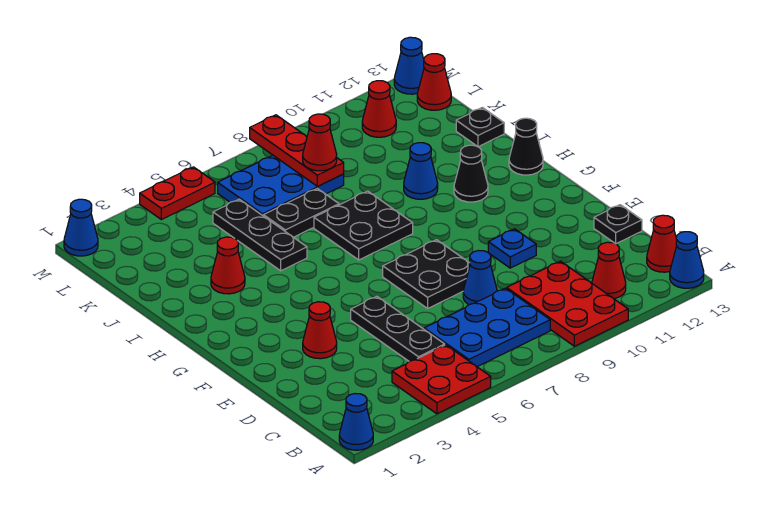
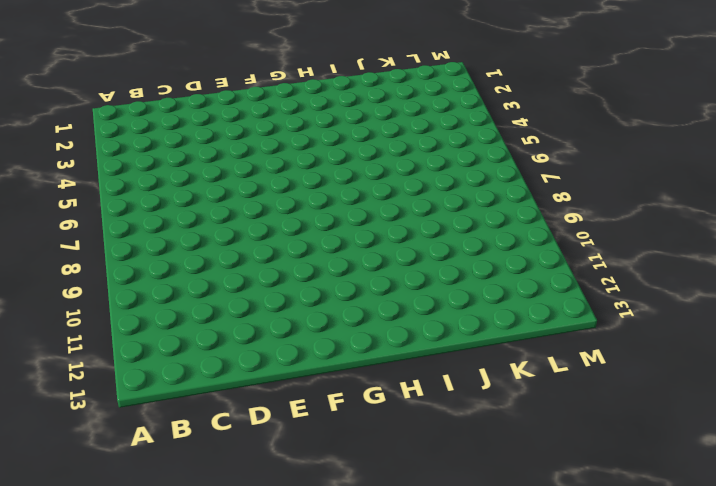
none -> blue 1x1 cone [339,394,373,450]
none -> red 2x2 plate [392,345,491,414]
none -> red 2x3 plate [507,261,628,346]

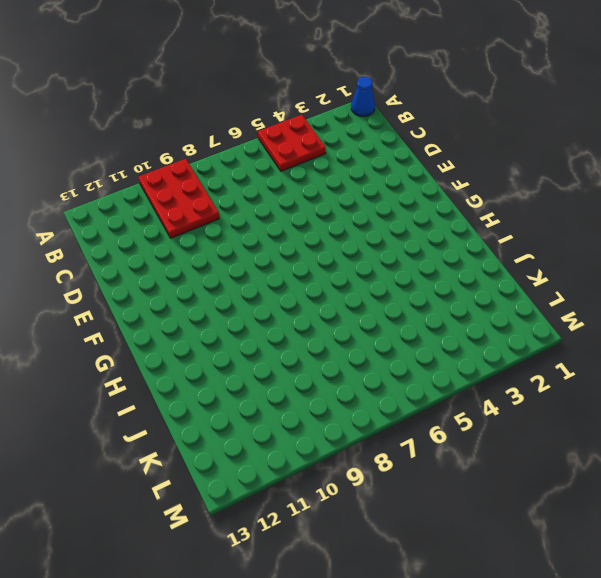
none -> blue 1x1 cone [670,232,704,288]
none -> blue 2x3 plate [424,288,550,367]
none -> red 1x1 cone [592,242,626,299]

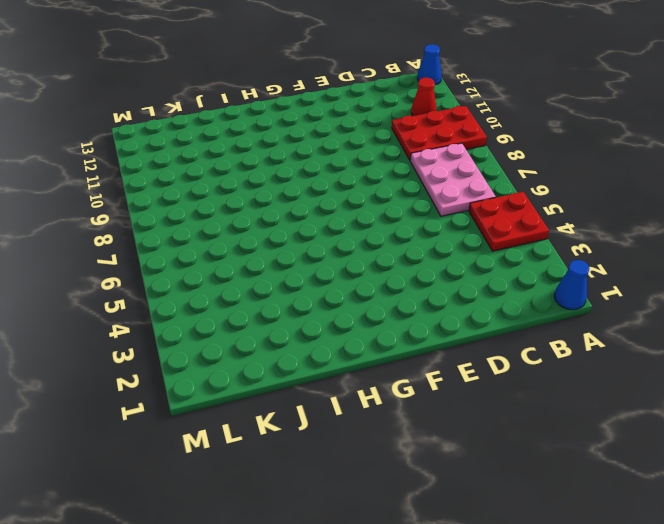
pink 2x3 plate [410,143,496,216] -> blue 2x3 plate [424,288,550,367]
none -> red 1x1 cone [647,215,676,272]
none -> black 1x3 plate [351,296,445,361]
none -> blue 1x1 cone [463,251,497,305]

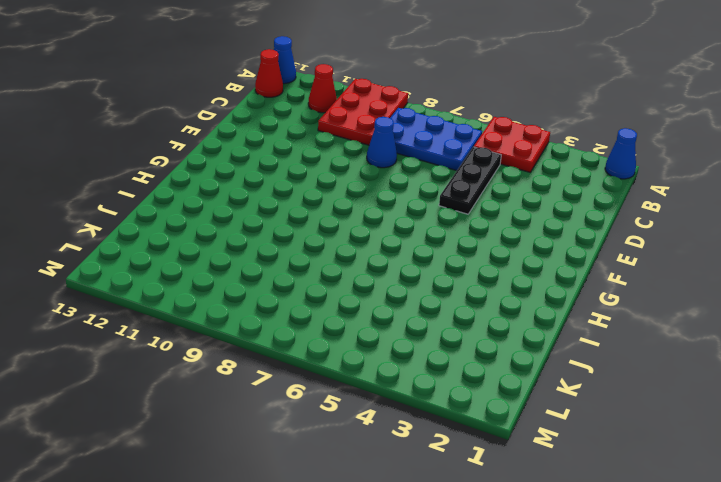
none -> black 1x1 plate [594,205,642,244]
none -> red 1x1 cone [303,302,337,359]
none -> black 2x2 plate [383,240,470,308]

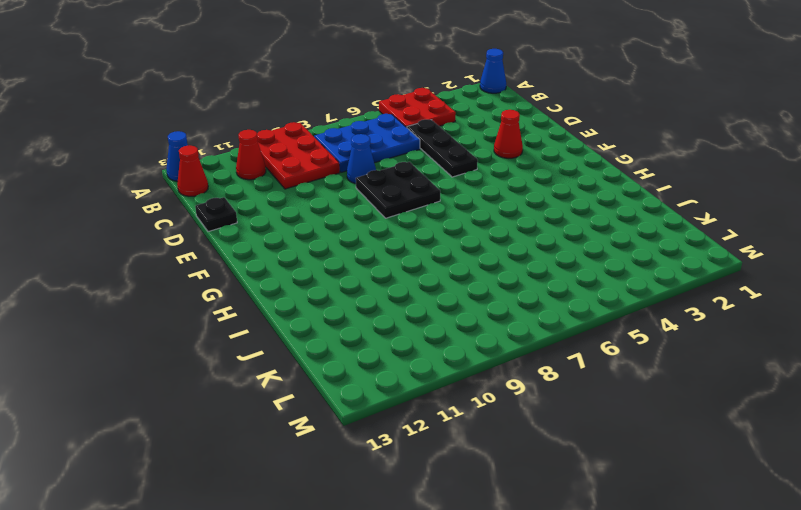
none -> blue 1x1 plate [488,229,536,268]
none -> black 2x2 plate [314,191,413,260]
none -> black 1x1 cone [454,145,488,202]

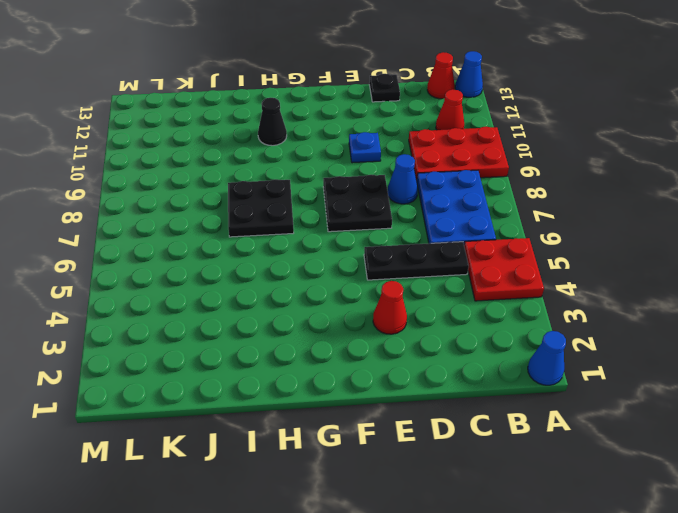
none -> black 1x1 cone [509,118,543,175]
none -> red 1x1 cone [211,237,245,294]
none -> black 1x3 plate [213,199,307,271]

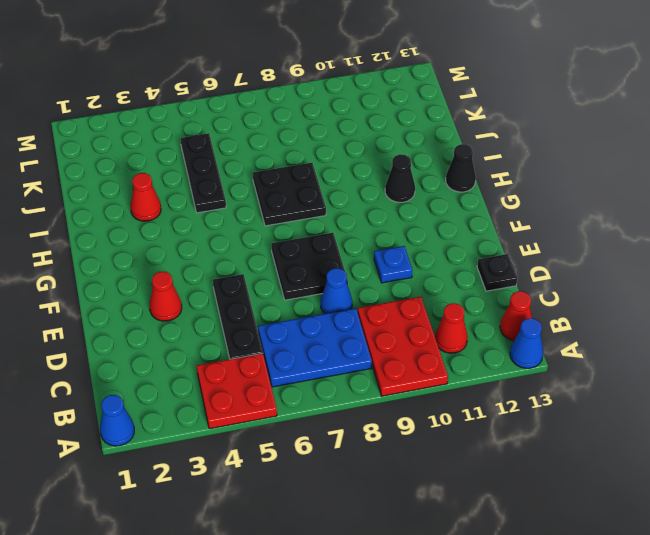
none -> blue 1x1 cone [404,143,438,199]
none -> black 1x2 plate [263,189,339,237]
none -> black 1x1 plate [456,107,504,147]

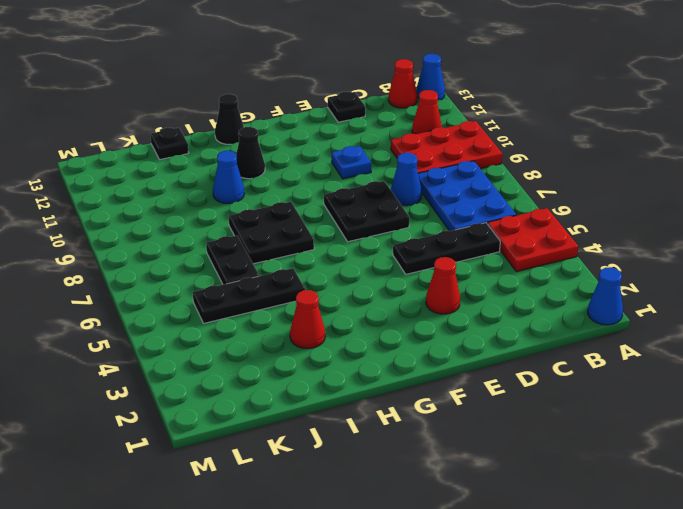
none -> blue 2x3 plate [218,155,344,216]
none -> red 1x1 cone [362,81,396,137]
none -> red 1x1 cone [417,54,451,110]

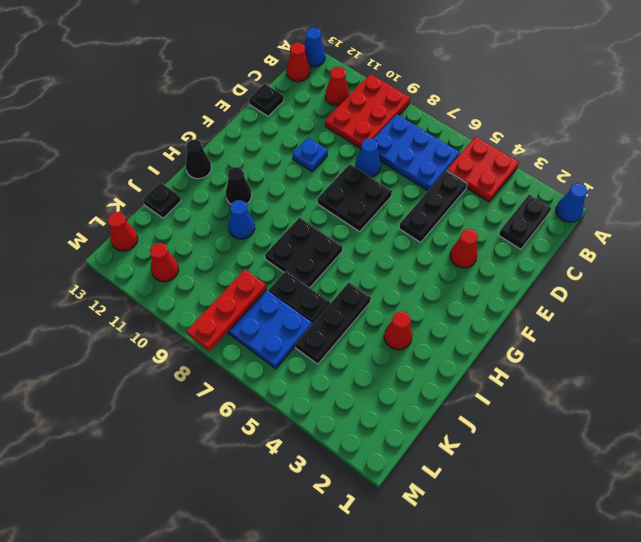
black 1x2 plate [499,194,551,249] -> none
none -> blue 1x1 cone [64,199,98,256]
none -> red 1x2 plate [140,167,215,220]
none -> blue 1x1 cone [394,37,424,94]

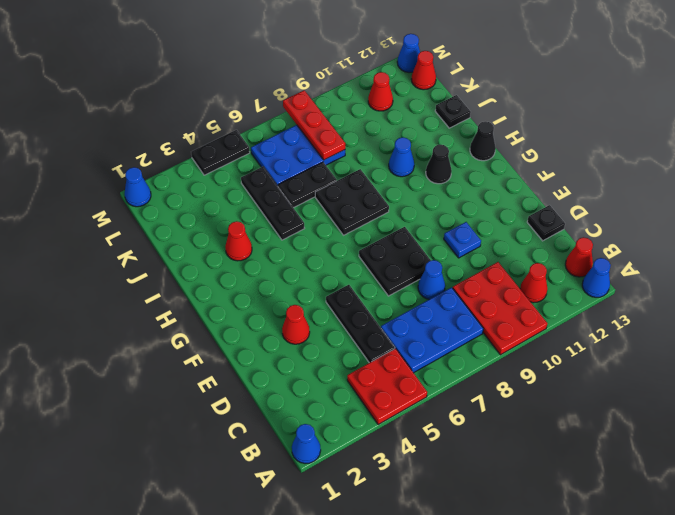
black 1x2 plate [191,130,250,175] -> red 1x2 plate [140,167,215,220]
none -> red 1x1 cone [303,114,337,171]

